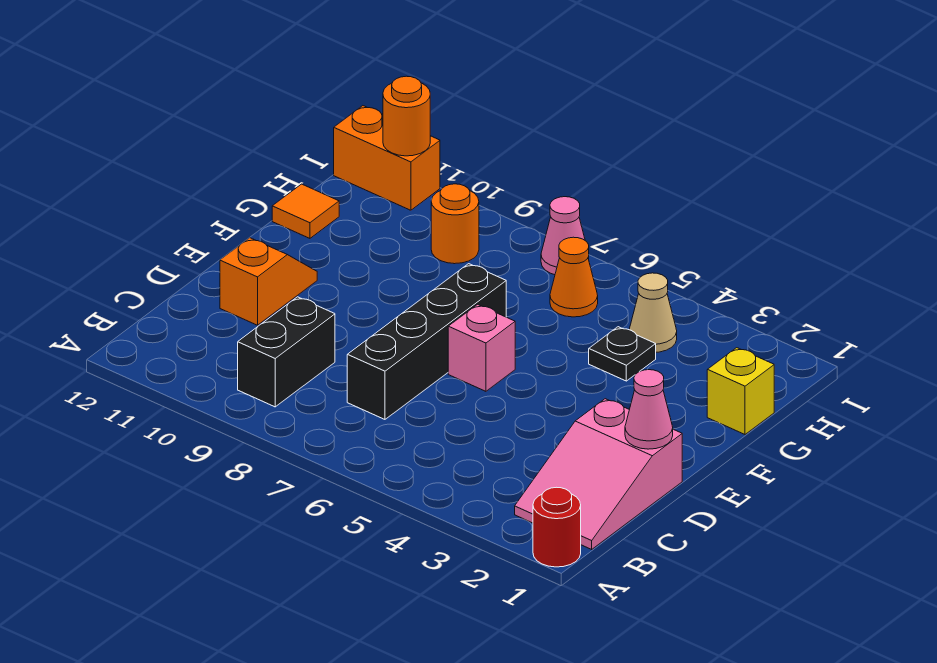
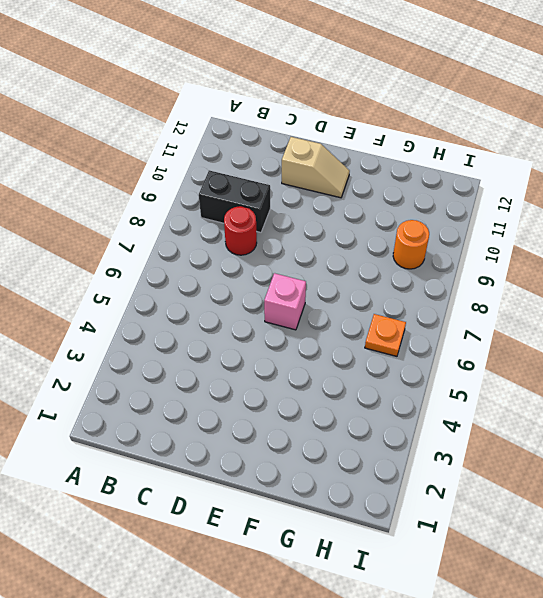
red 1x1 round brick [224,206,257,255] -> red 1x1 round brick moved to [533,487,581,567]
tan 1x2 slope [282,137,350,198] -> orange 1x2 slope [220,238,317,325]
orange 1x1 plate [365,314,406,356] -> orange 1x1 cone [550,237,598,317]
none -> pink 2x3 slope [515,399,682,549]
none -> black 1x4 brick [347,264,506,419]
none -> yellow 1x1 brick [707,348,774,434]

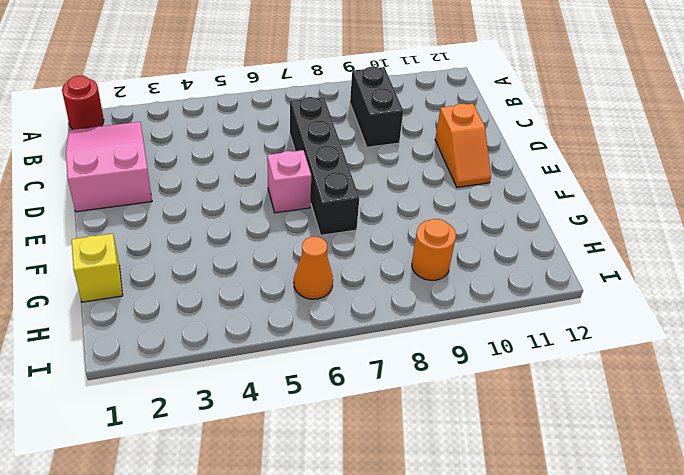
none -> black 1x1 plate [589,327,656,381]
none -> orange 1x1 tile [272,184,339,238]
none -> tan 1x1 cone [629,273,677,352]

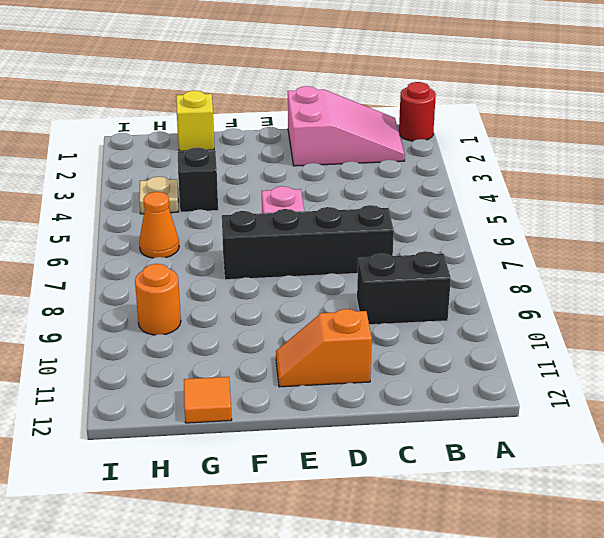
black 1x1 brick [178,148,218,212] -> black 1x1 plate [589,327,656,381]
tan 1x1 plate [139,177,178,214] -> tan 1x1 cone [629,273,677,352]
none -> pink 1x1 cone [541,197,589,275]
none -> orange 1x2 brick [334,106,440,210]
none -> pink 1x1 cone [625,370,673,449]

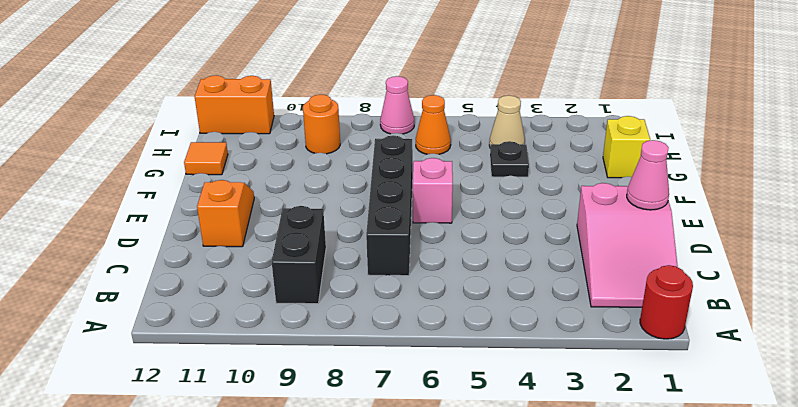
none -> orange 1x1 round brick [383,76,430,156]

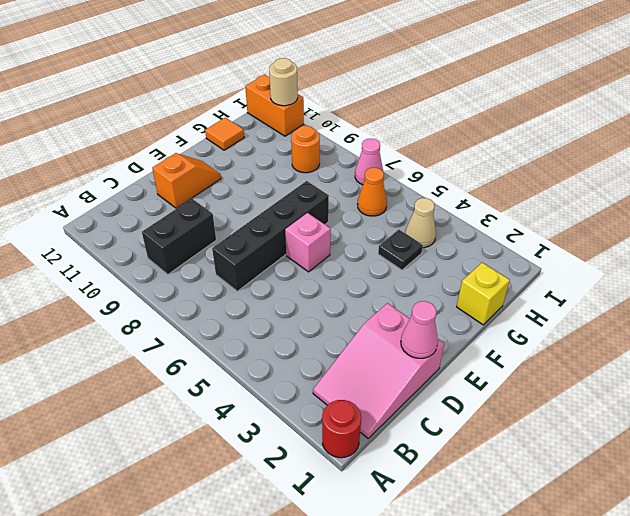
tan 1x1 round brick [269,58,298,106] -> orange 1x1 round brick [383,76,430,156]

